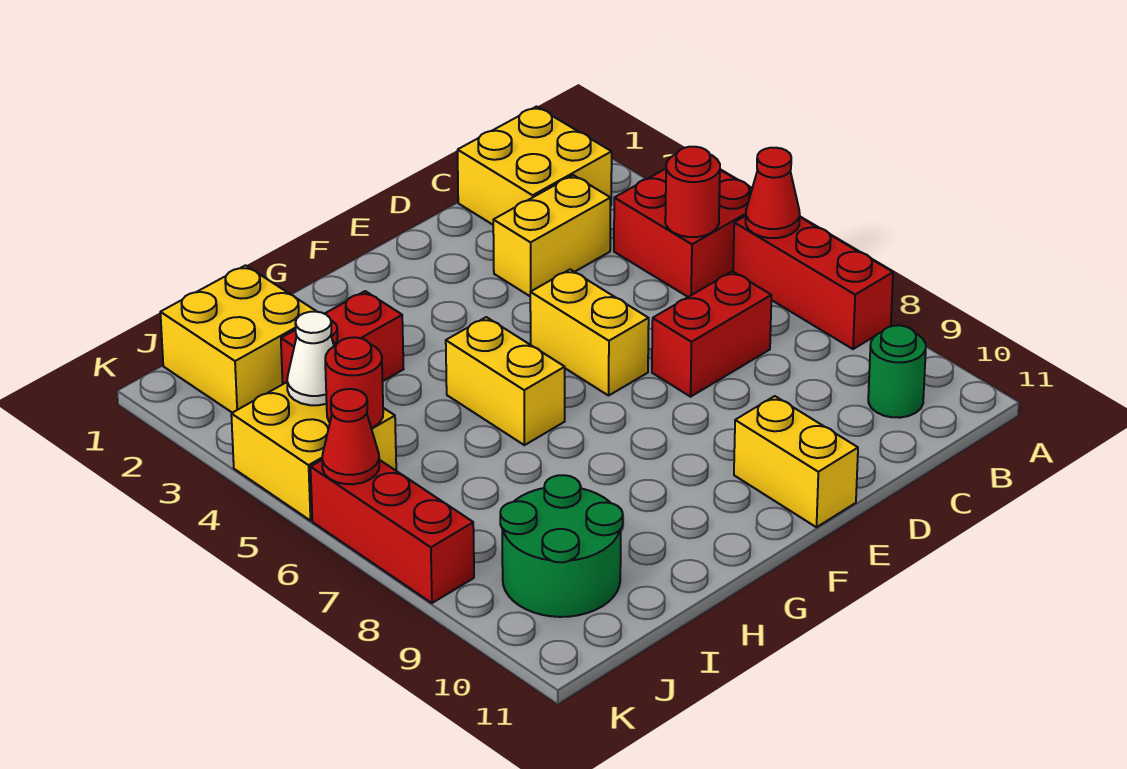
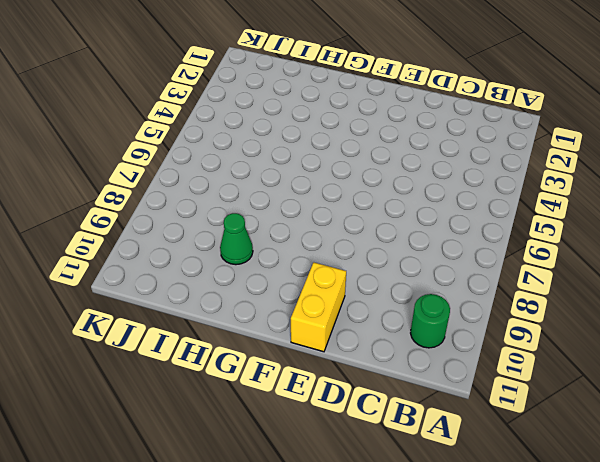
green 1x1 cone [220,213,253,265] -> none
none -> red 2x2 brick [614,169,752,297]
none -> red 1x3 brick [733,216,893,349]
none -> yellow 2x2 brick [458,107,612,225]

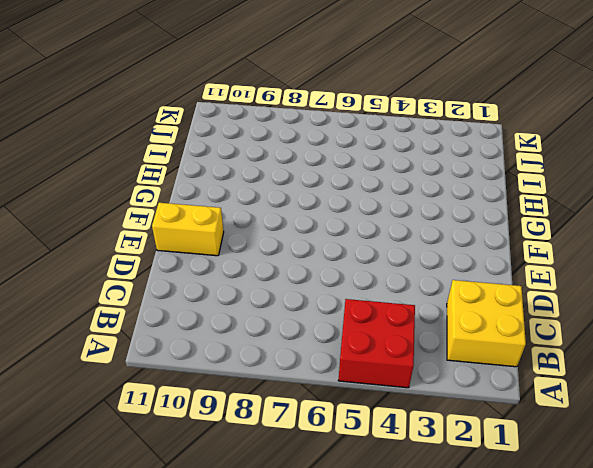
none -> red 1x3 brick [733,216,893,349]
none -> green 1x1 round brick [868,325,926,418]
none -> yellow 1x2 brick [493,175,610,296]

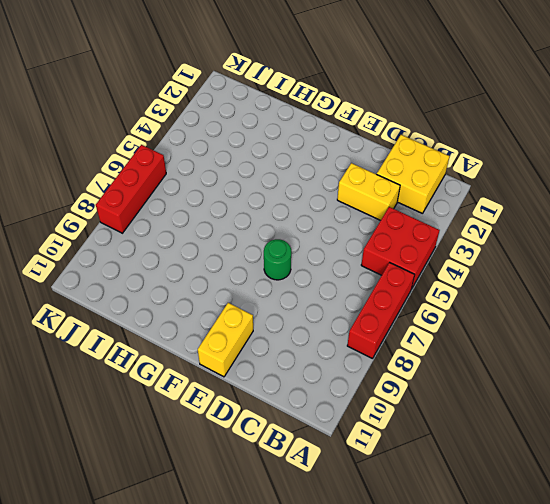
green 1x1 round brick [264,239,291,280] -> green 1x1 round brick moved to [868,325,926,418]
none -> red 1x2 brick [652,271,771,397]
none -> yellow 1x2 brick [530,270,649,396]
none -> yellow 1x2 brick [446,317,565,445]

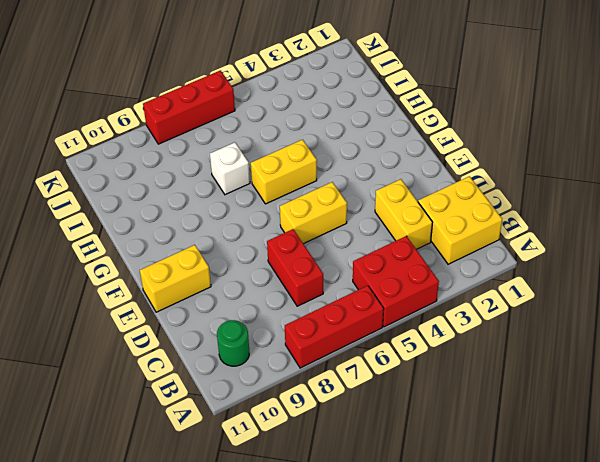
white 1x1 brick [210,142,250,195] -> none
none -> red 1x2 brick [281,291,404,384]
none -> yellow 2x2 brick [160,265,317,413]
none -> green 2x2 round brick [500,475,623,617]

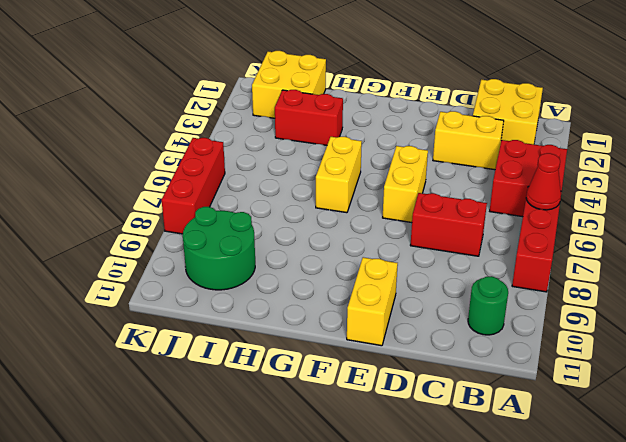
none -> yellow 2x2 brick [231,382,396,521]
none -> red 1x1 round brick [665,147,720,237]
none -> white 1x1 cone [287,312,334,405]

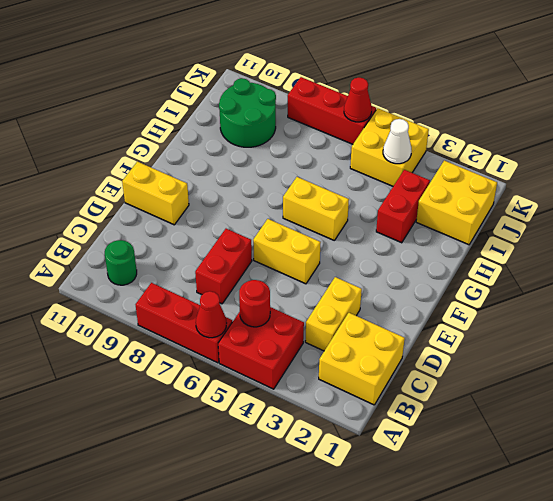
none -> red 1x1 round brick [325,337,383,428]

